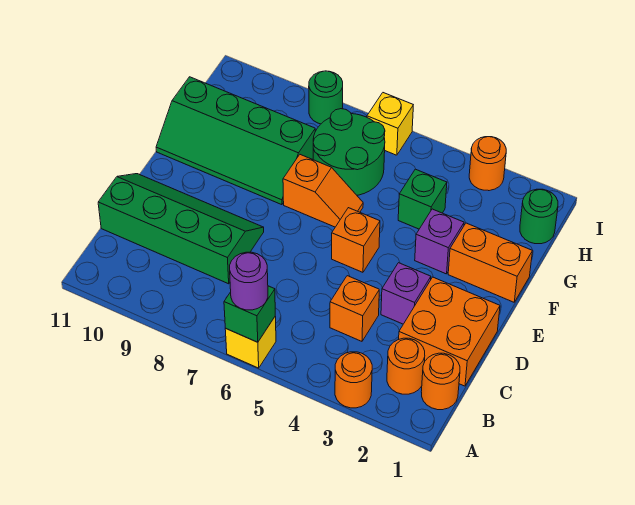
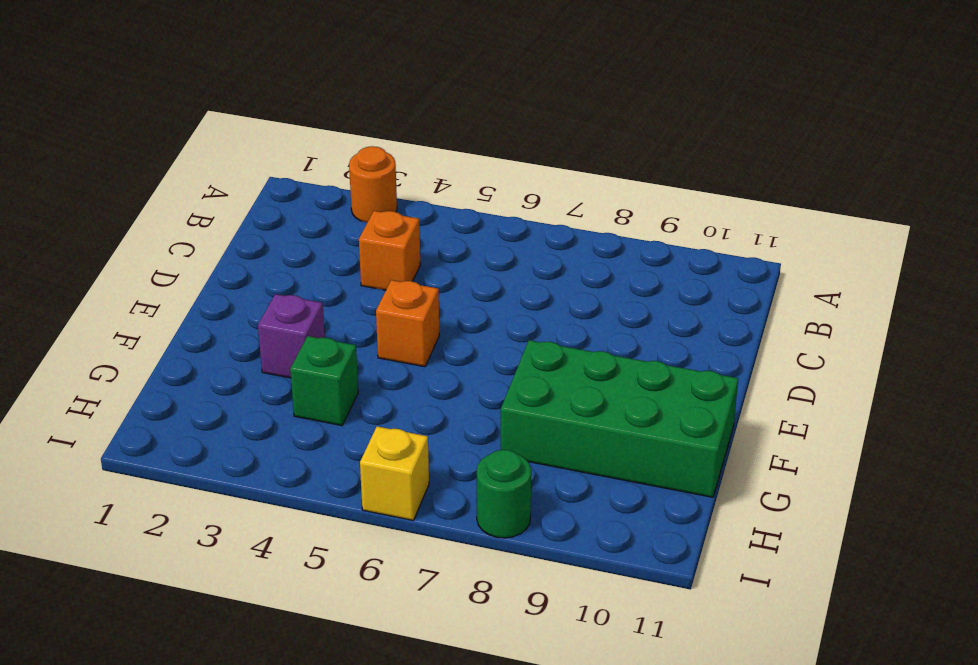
green 2x4 brick [501,340,738,497] -> green 2x4 slope [156,77,315,205]
none -> yellow 1x1 brick [225,316,276,368]
none -> orange 1x1 round brick [421,353,460,410]
none -> orange 1x1 round brick [387,338,425,394]

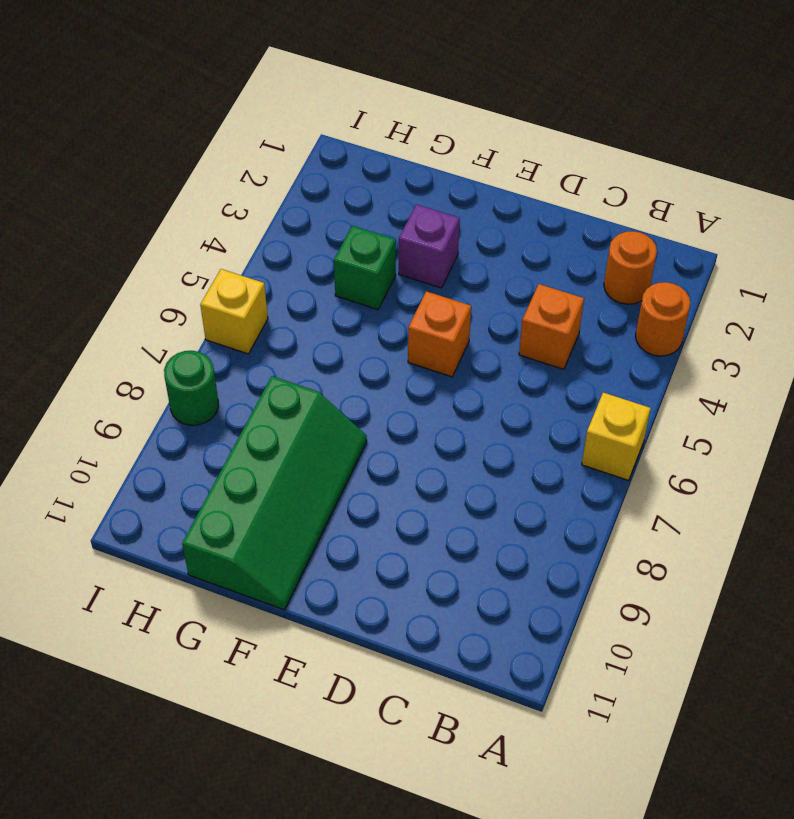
none -> orange 1x1 round brick [421,353,460,410]
none -> orange 2x2 brick [399,277,500,386]
none -> green 2x4 slope [98,174,264,284]

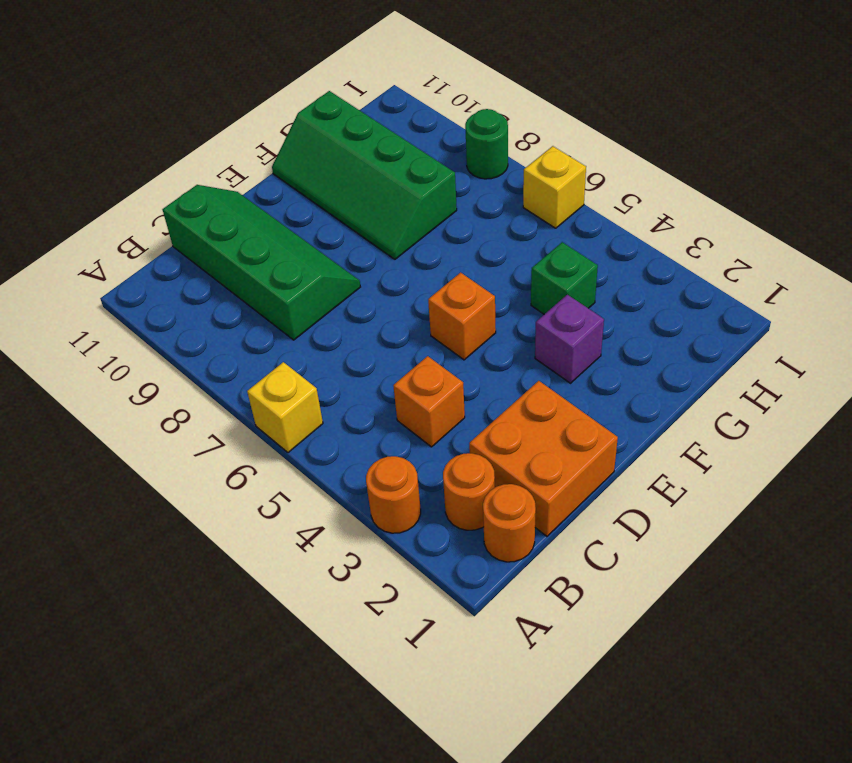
none -> purple 1x1 brick [381,263,431,324]
none -> orange 1x2 brick [448,223,532,302]
none -> orange 1x2 slope [283,155,363,227]

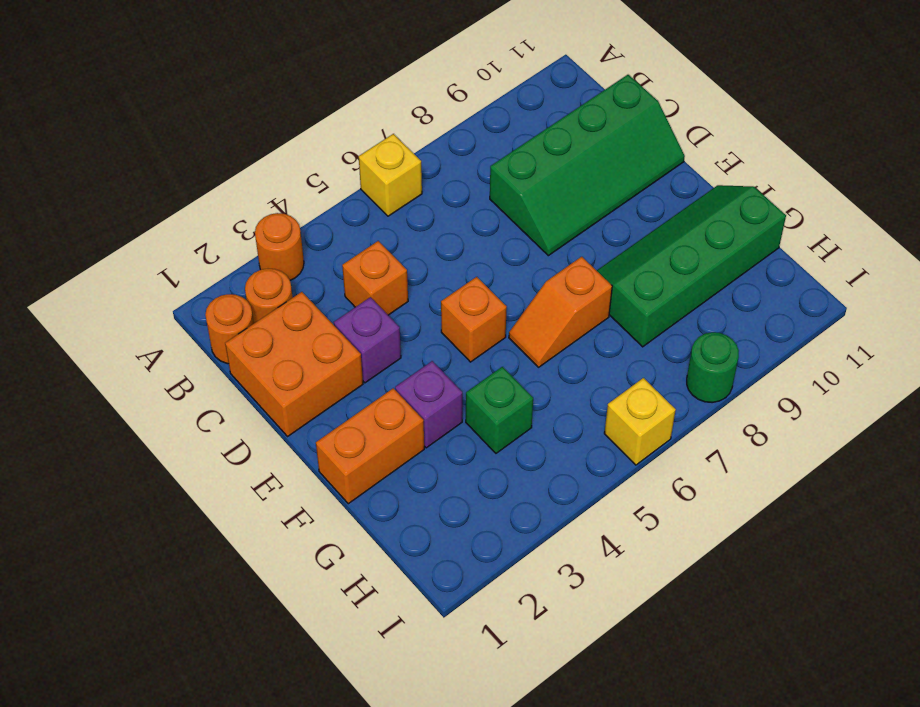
none -> green 2x2 round brick [313,109,385,195]
none -> green 1x1 round brick [520,189,558,244]
none -> orange 1x1 round brick [469,137,506,191]

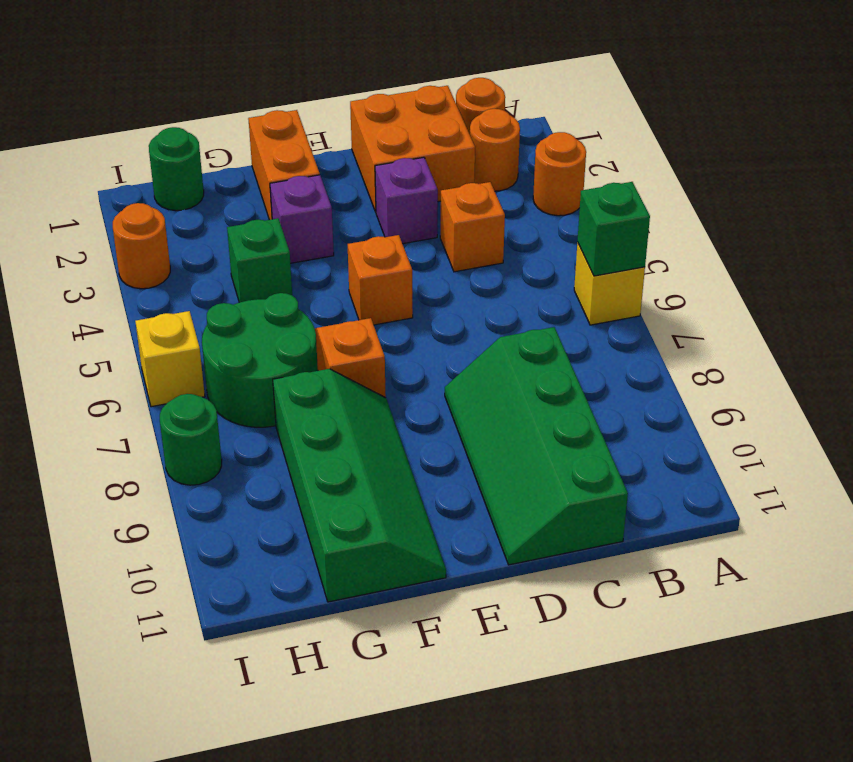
none -> purple 1x1 round brick [230,252,268,310]

